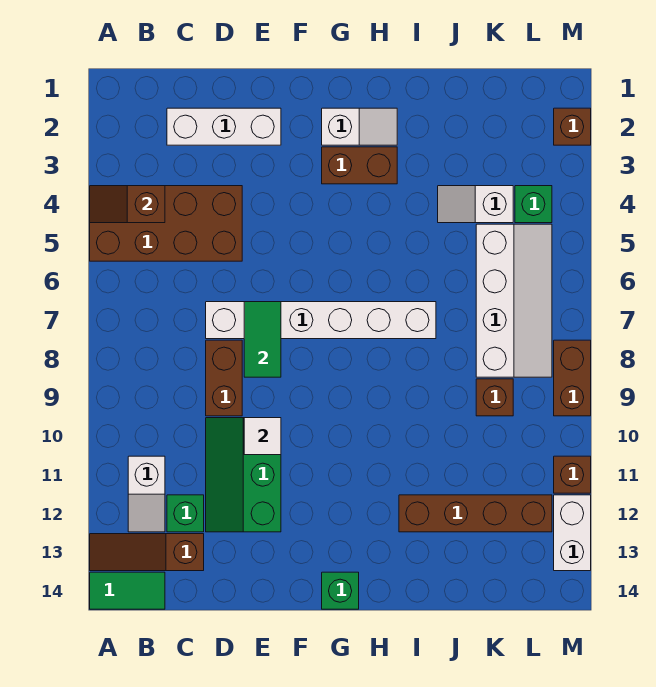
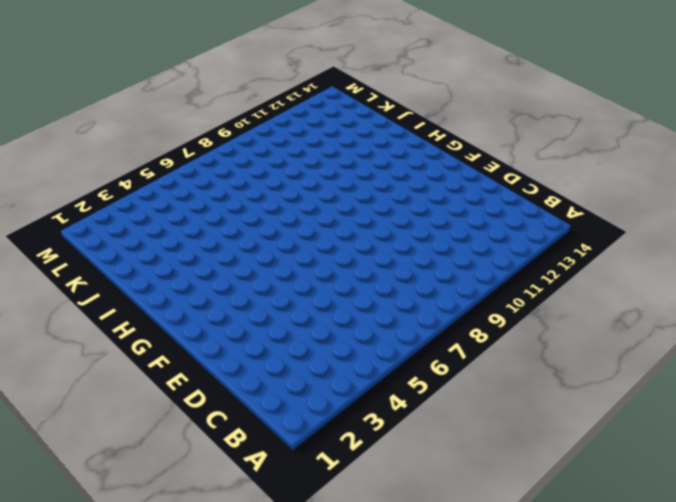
none -> brown 2x4 brick [90,186,242,261]
none -> brown 1x3 slope [90,534,204,571]
none -> green 1x2 tile [90,572,165,609]

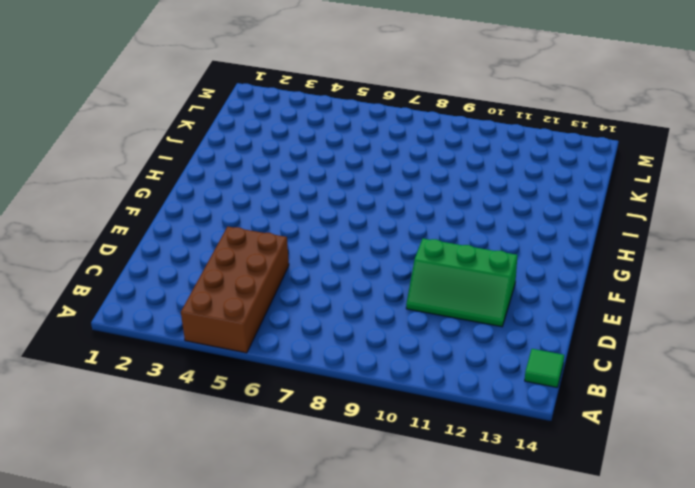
green 1x1 tile [525,349,564,387] -> green 1x2 tile [90,572,165,609]
none -> brown 1x3 slope [90,534,204,571]
none -> white 1x2 slope [128,456,165,532]
none -> white 1x3 brick [167,108,281,145]

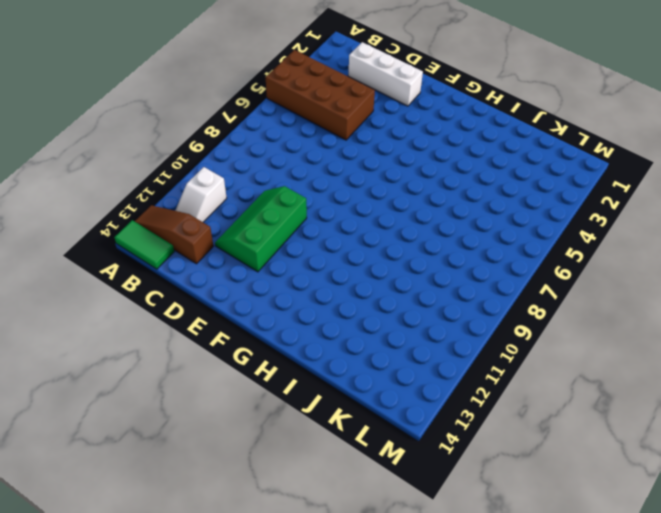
none -> green 1x1 brick [167,495,204,532]
none -> white 1x6 brick [206,302,436,339]
none -> brown 1x2 brick [206,340,242,416]

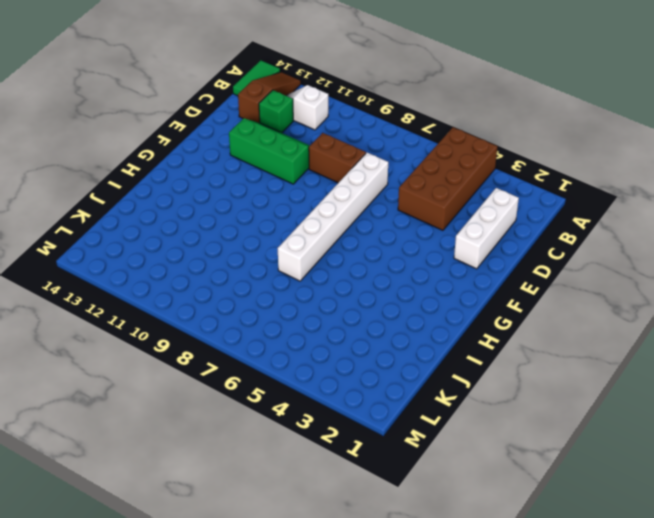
none -> white 1x2 slope [322,108,397,145]
none -> brown 1x2 brick [322,147,397,184]
none -> green 1x1 brick [322,572,359,609]

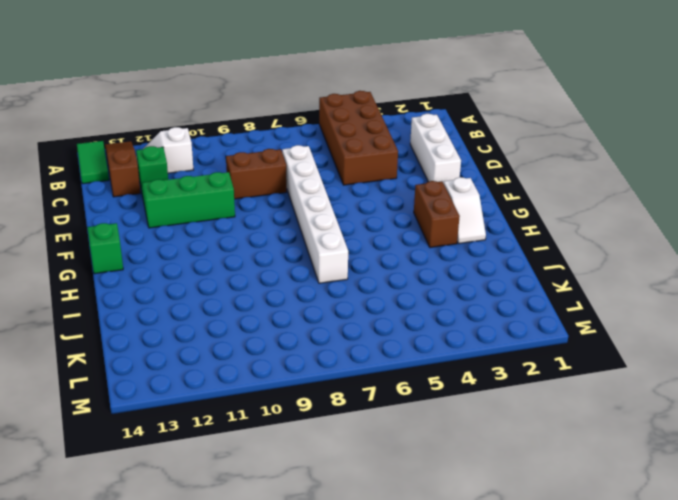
none -> brown 1x4 brick [399,495,552,532]
none -> white 1x2 slope [438,186,513,223]
none -> white 2x4 slope [476,224,552,377]

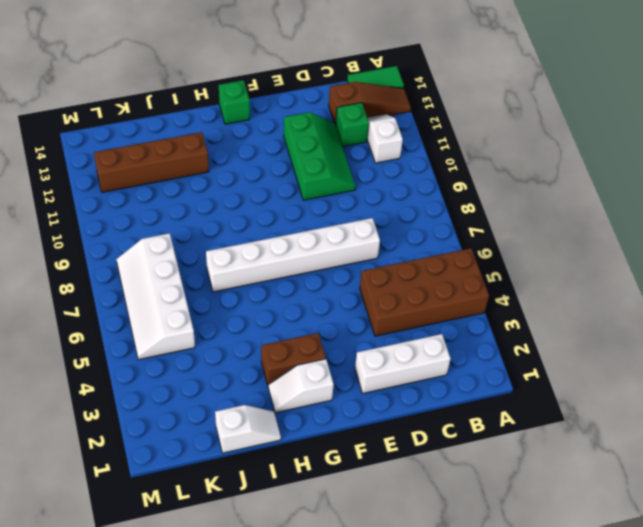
white 1x2 slope [215,405,281,453] -> white 1x2 slope moved to [438,186,513,223]
none -> brown 1x2 brick [206,340,242,416]
none -> brown 1x1 brick [476,379,513,416]
none -> green 1x1 brick [515,186,552,223]

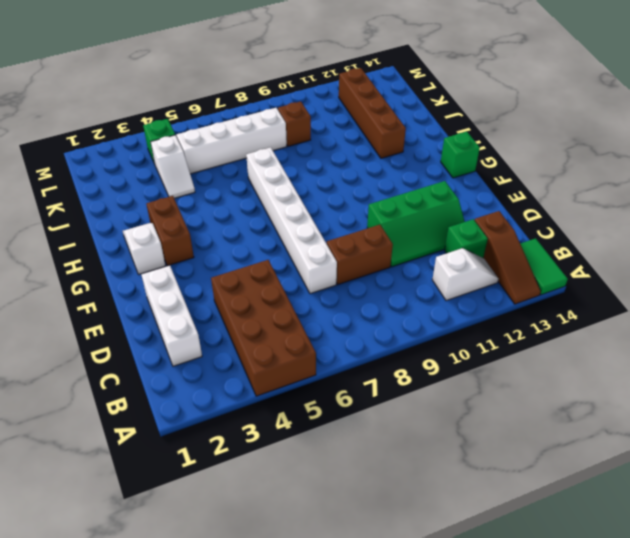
none -> brown 1x1 brick [554,108,591,145]
none -> brown 1x2 brick [554,340,591,416]
none -> brown 1x1 brick [554,456,591,493]

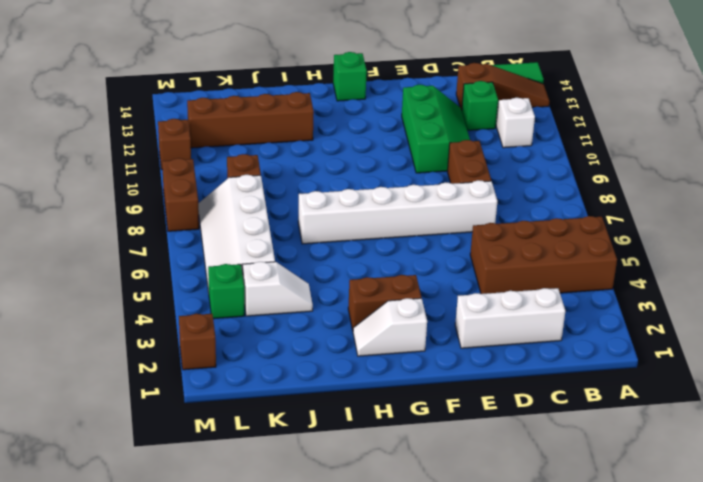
none -> white 1x2 brick [554,495,591,571]
none -> brown 1x2 slope [90,186,165,223]
none -> green 1x2 tile [244,302,281,377]

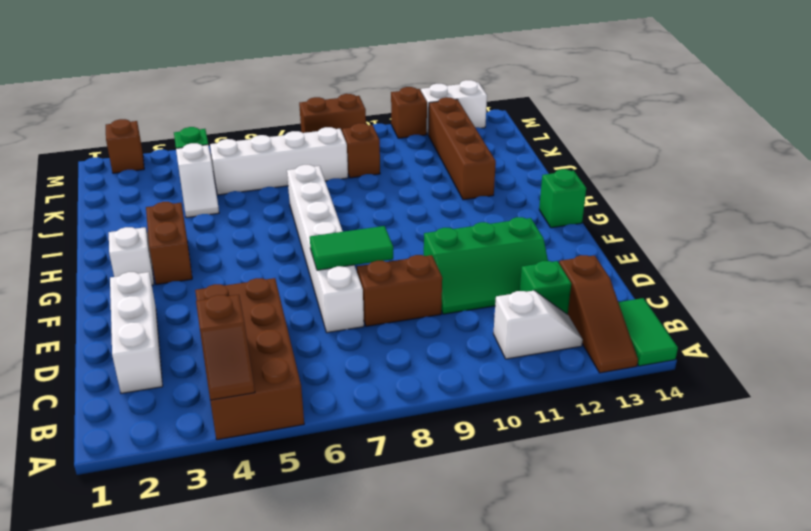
none -> white 1x1 tile [244,418,281,455]

